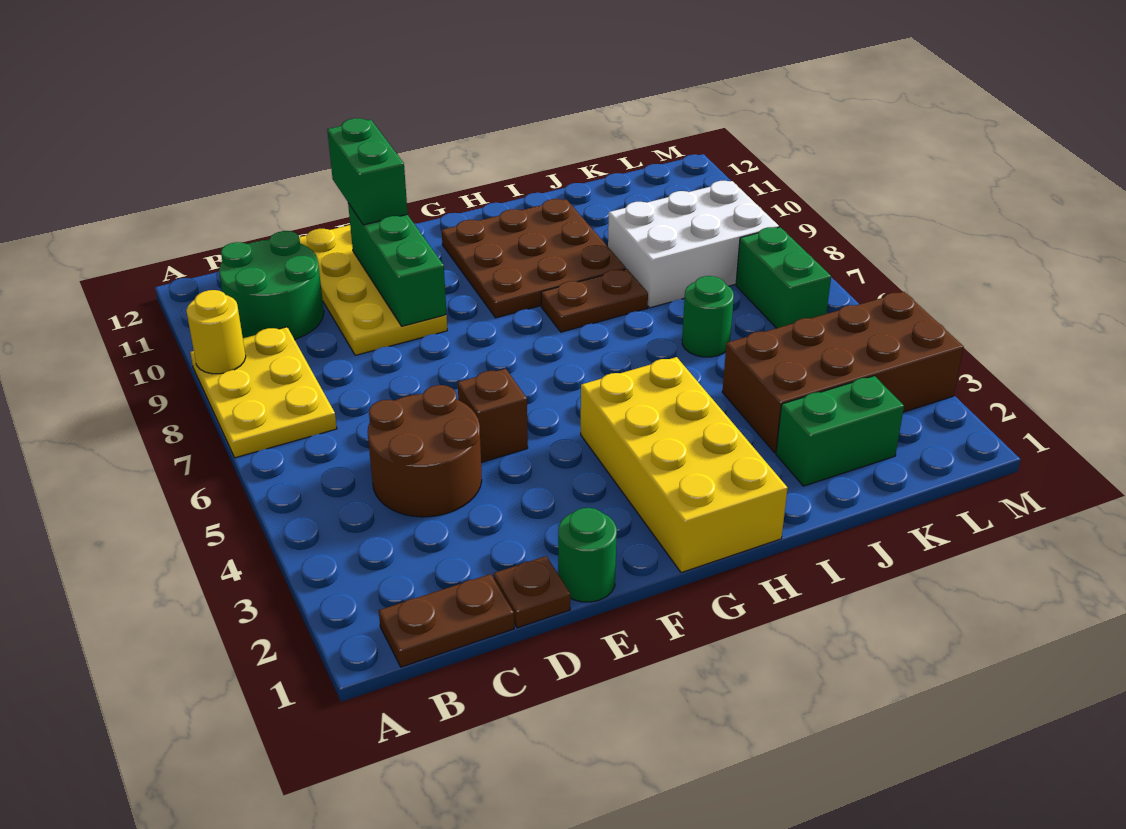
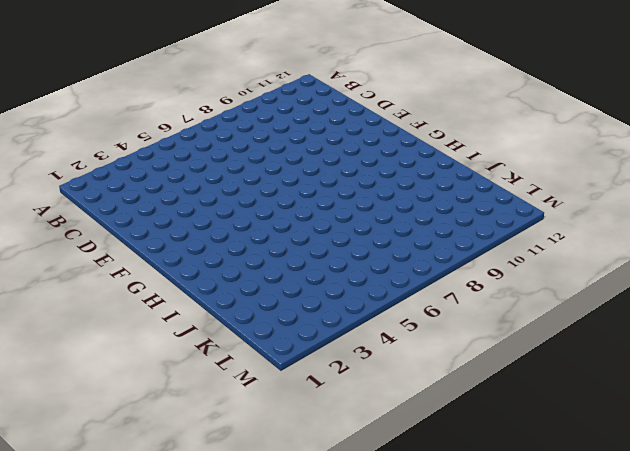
none -> yellow 2x3 plate [190,327,337,458]
none -> brown 1x2 plate [379,574,514,667]
none -> green 2x2 round brick [219,231,324,339]

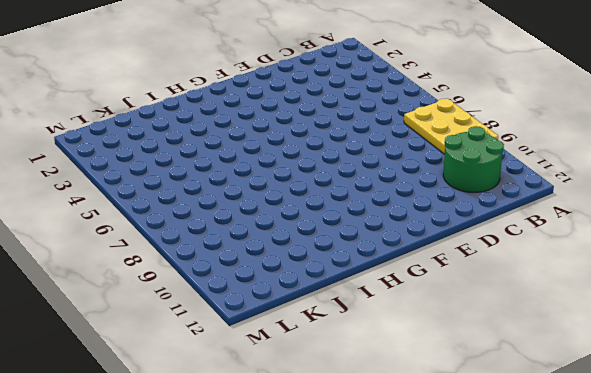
none -> brown 1x2 plate [379,574,514,667]
none -> brown 2x2 round brick [368,385,482,517]
none -> brown 1x1 plate [494,556,571,628]

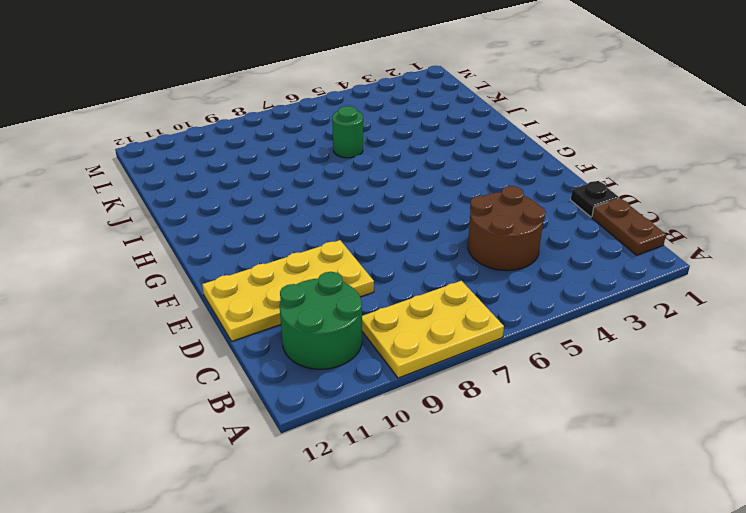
black 1x1 plate [571,181,619,217] -> brown 1x1 plate [494,556,571,628]
none -> green 1x1 round brick [558,508,617,602]
none -> brown 1x1 brick [457,369,528,463]
none -> yellow 2x4 brick [581,357,788,573]

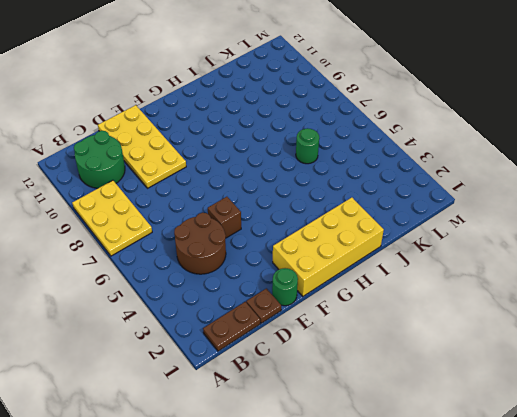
yellow 2x4 brick [273,198,384,296] -> yellow 2x4 brick turned to [581,357,788,573]
none -> brown 3x3 plate [442,199,626,318]
none -> brown 1x2 plate [541,269,648,332]
none -> green 1x2 brick [776,376,904,486]

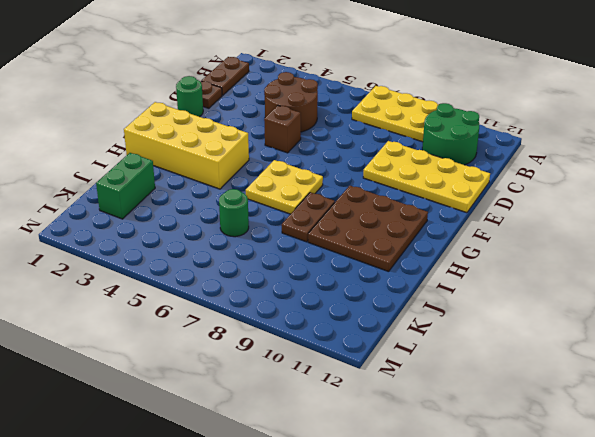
yellow 2x2 plate [246,160,323,214] -> none
none -> brown 2x4 brick [722,292,964,453]
none -> white 2x3 brick [608,181,779,308]
none -> green 1x2 brick [736,227,831,328]

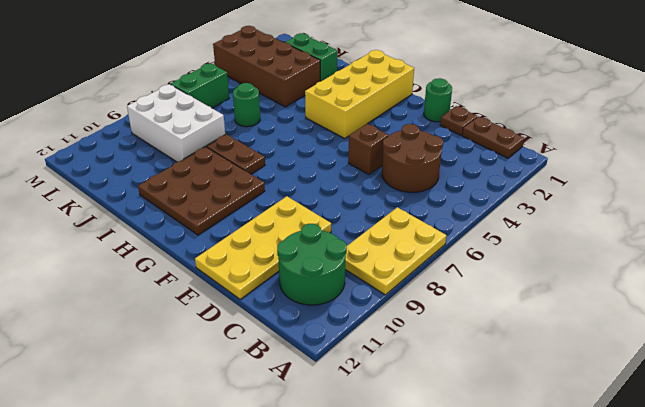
none -> yellow 1x1 round brick [186,290,246,374]
none -> green 1x3 brick [348,203,447,326]
none -> green 1x2 brick [327,118,408,225]

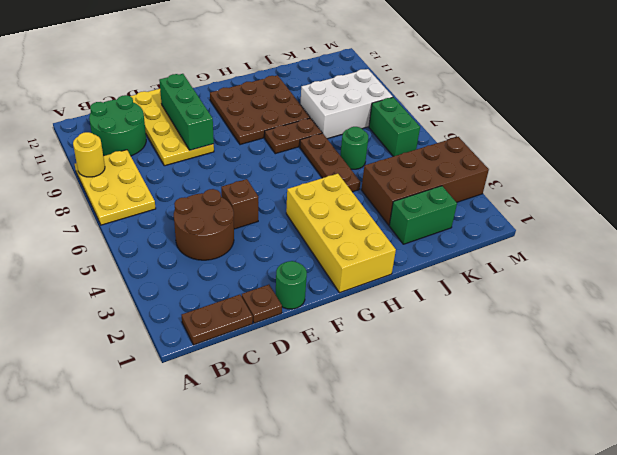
brown 1x3 plate [300,133,360,192] -> none
none -> green 1x2 brick [327,118,408,225]

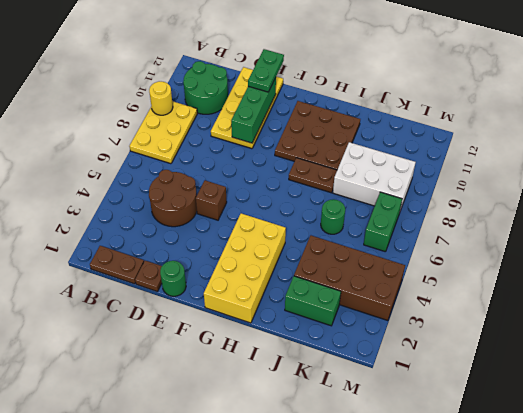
green 1x2 plate [248,49,284,92] -> green 1x2 brick [327,118,408,225]

